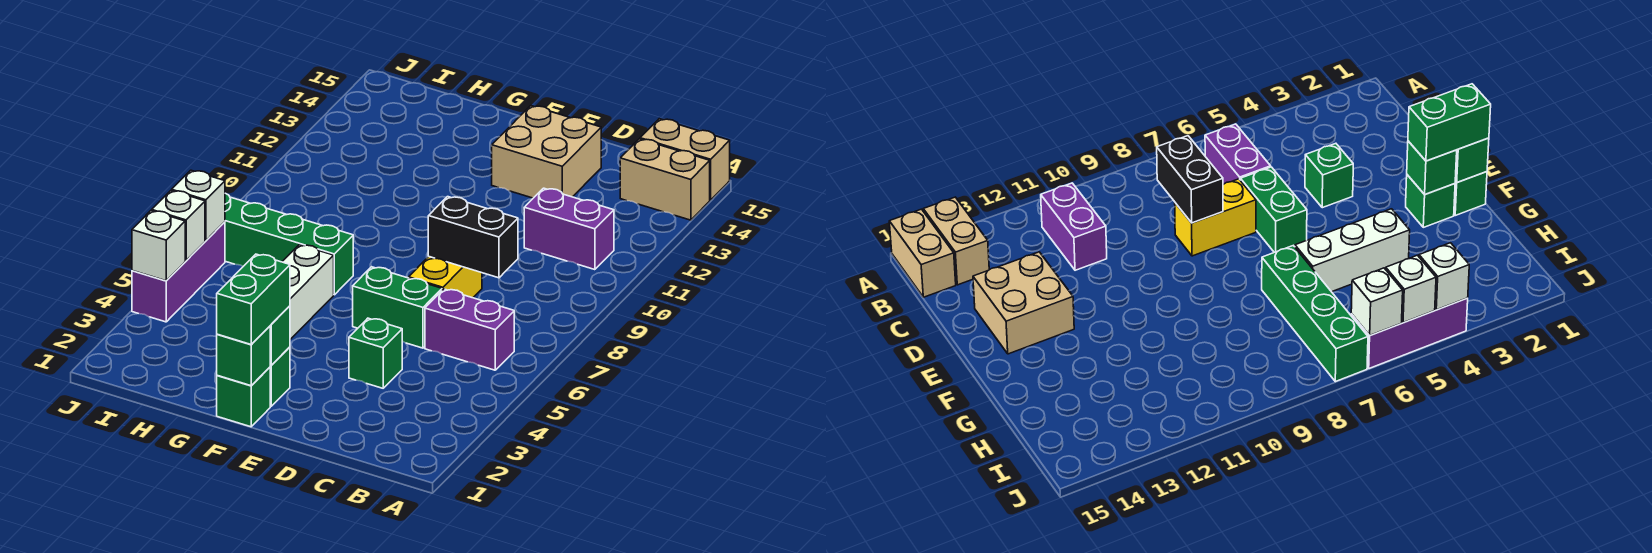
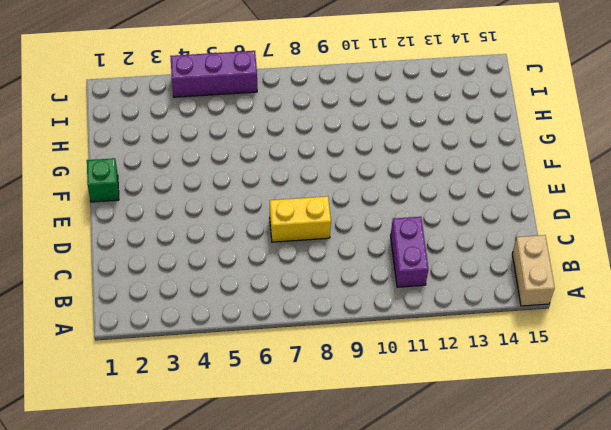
none -> tan 1x2 brick [620,139,710,220]
none -> purple 1x2 brick [425,289,514,370]
none -> green 1x1 brick [349,318,402,388]

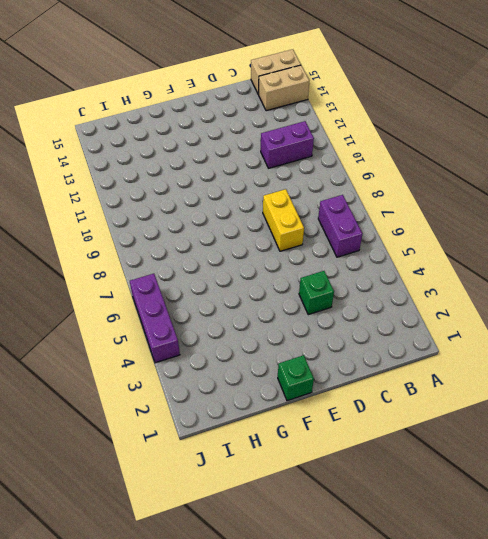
purple 1x2 brick [318,195,362,257] -> purple 1x2 brick turned to [425,289,514,370]
none -> green 1x2 brick [353,267,442,348]
none -> tan 2x2 brick [492,106,601,198]
none -> green 1x1 brick [270,347,290,407]

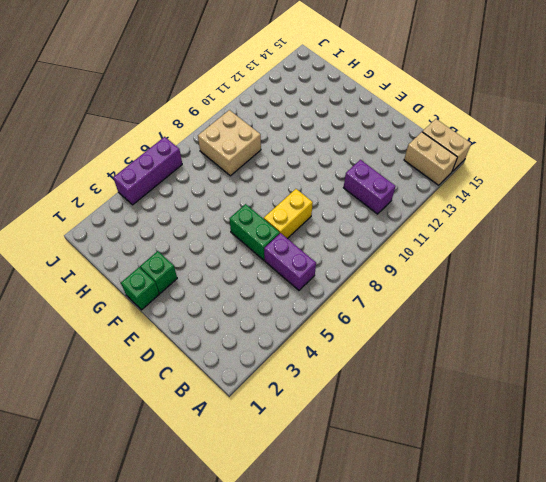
tan 2x2 brick [198,110,261,176] -> tan 2x2 brick moved to [492,106,601,198]
none -> green 1x1 brick [349,318,402,388]
none -> white 1x3 brick [282,245,334,339]
none -> green 1x4 brick [225,193,353,295]

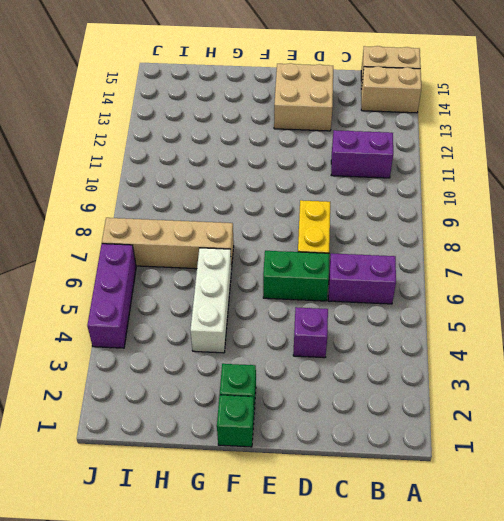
purple 1x1 brick [293,307,328,358] -> green 1x1 brick [349,318,402,388]
tan 1x4 brick [102,218,234,270] -> green 1x4 brick [225,193,353,295]
none -> black 1x2 brick [428,197,518,278]
none -> green 1x1 brick [217,326,270,386]
none -> green 1x1 brick [270,306,290,365]

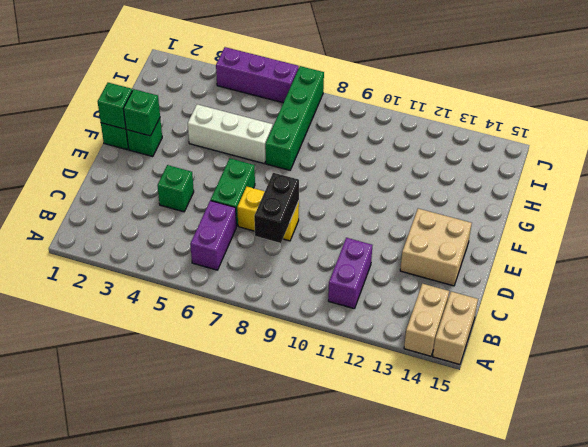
none -> white 1x1 brick [132,211,185,281]
none -> white 1x1 brick [152,190,205,261]
none -> white 1x1 brick [172,170,225,240]

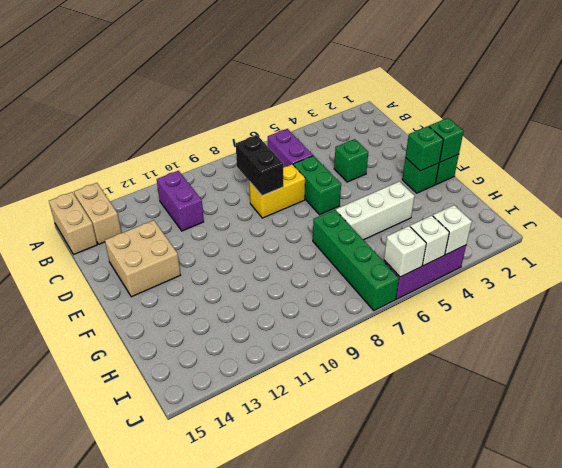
none -> green 1x2 brick [217,254,290,344]

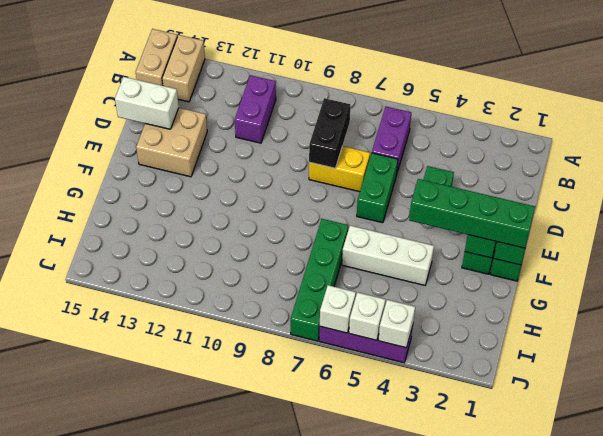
white 1x2 brick [115,77,179,129] -> none
green 1x4 brick [409,179,535,248] -> green 1x2 brick [217,254,290,344]

